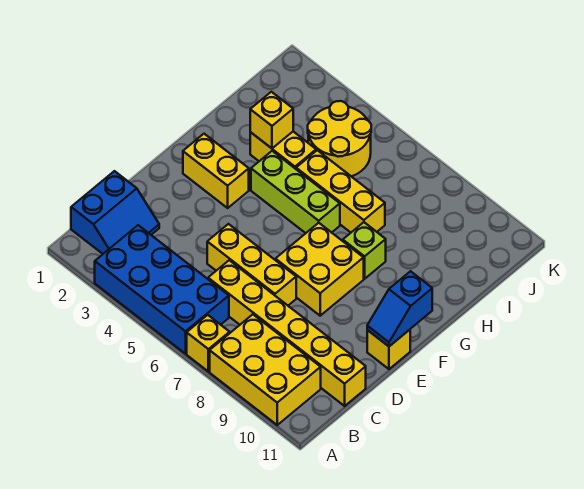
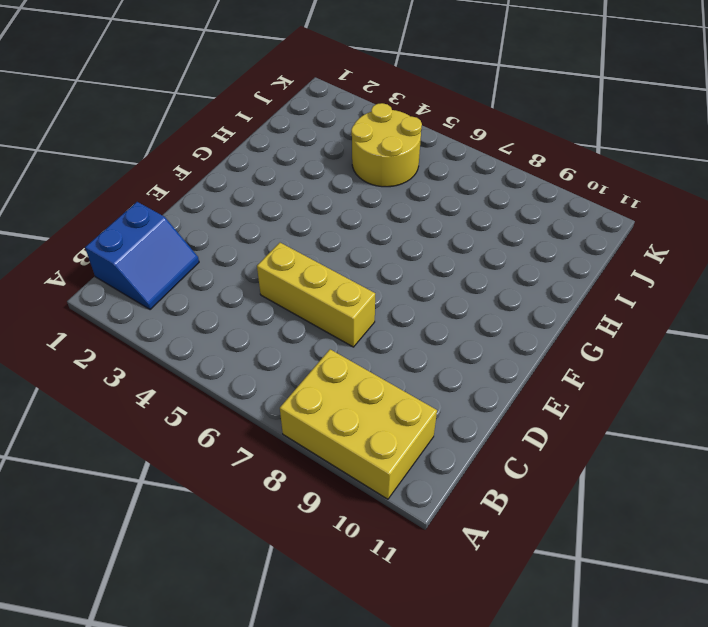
none -> blue 2x4 brick [95,225,229,354]
none -> yellow 1x1 brick [187,315,230,372]
none -> yellow 1x6 brick [208,260,366,406]

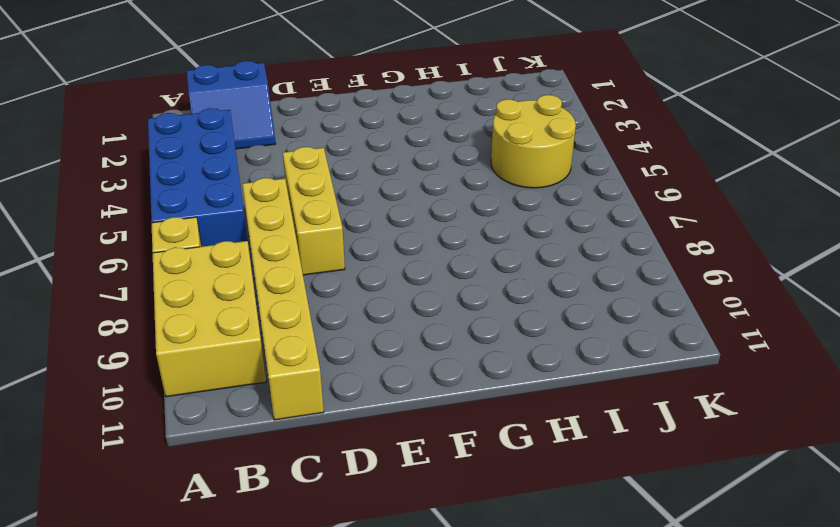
none -> yellow 2x2 brick [275,223,364,316]
none -> yellow 1x1 brick [367,330,410,369]
none -> yellow 1x2 brick [183,134,249,208]

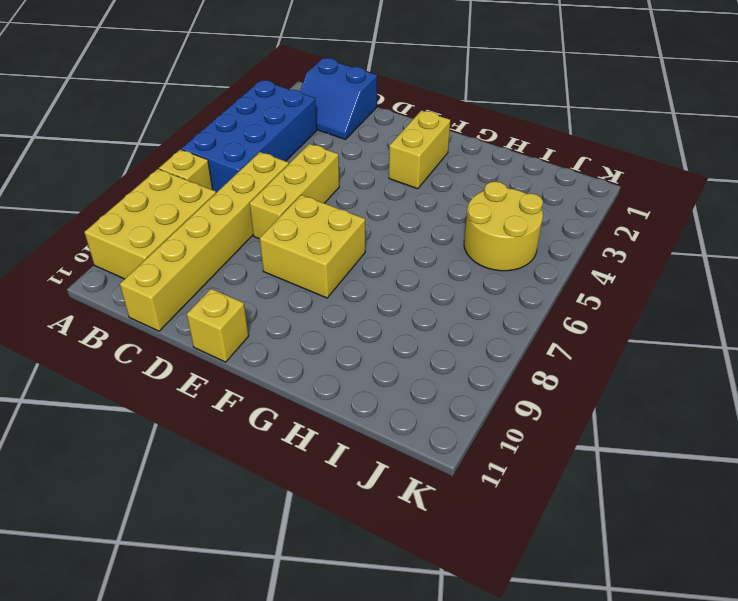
none -> lime 1x3 brick [251,151,340,233]
none -> lime 1x1 brick [343,222,386,279]
none -> yellow 1x2 brick [250,132,316,169]

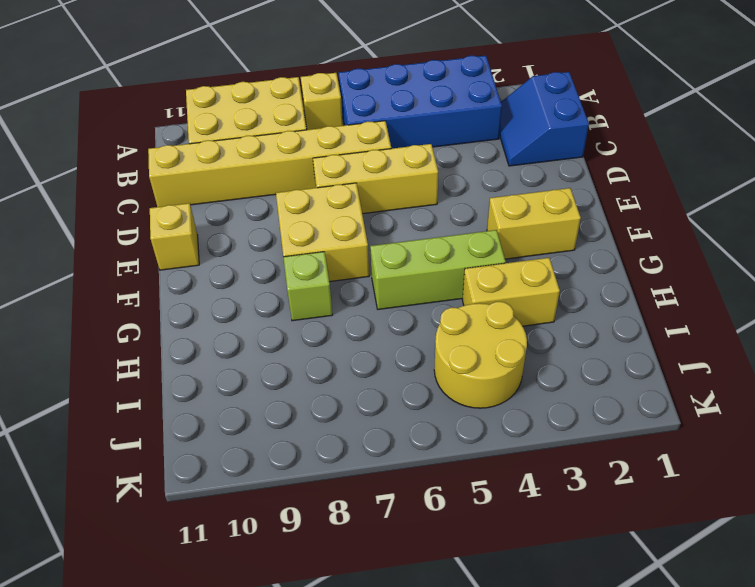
none -> yellow 1x3 brick [296,150,385,232]
none -> blue 1x2 slope [367,271,432,346]
none -> yellow 1x1 brick [250,92,293,148]

